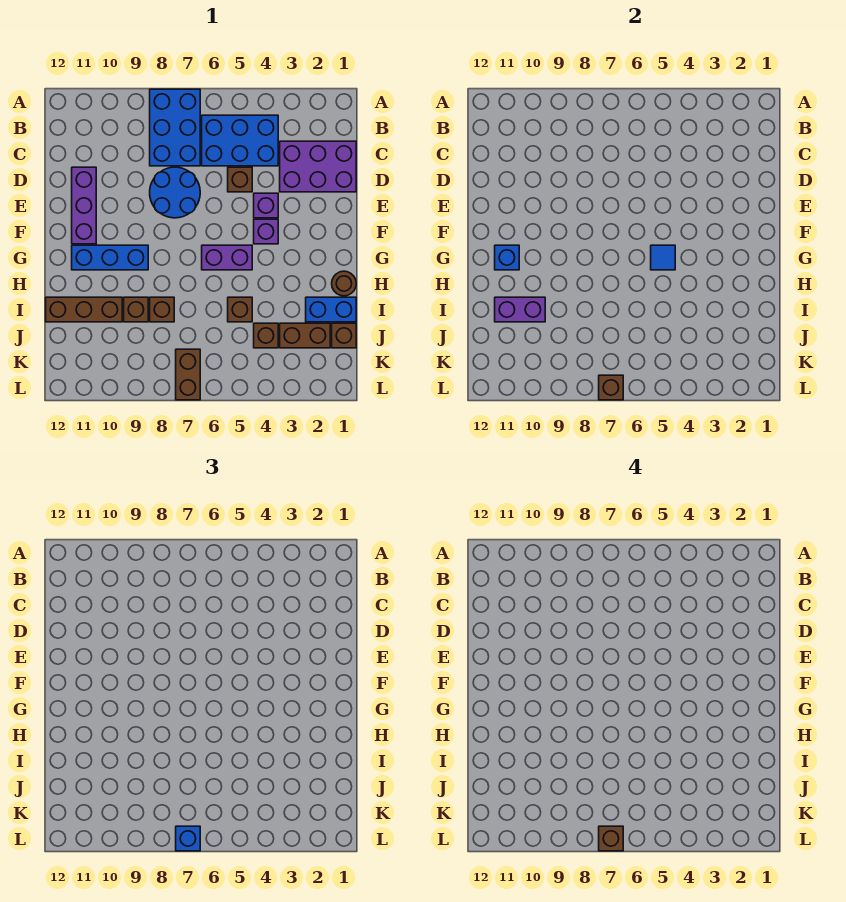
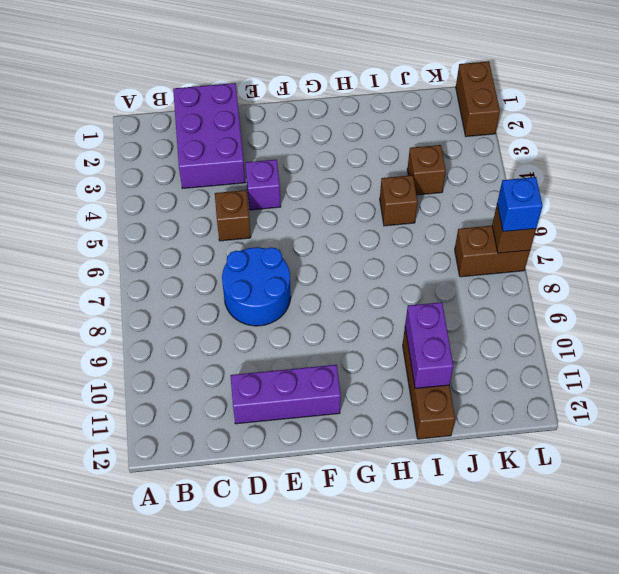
brown 1x2 brick [456,61,500,137] -> brown 1x2 brick moved to [280,323,330,348]
none -> blue 2x3 brick [150,89,200,166]
none -> blue 2x3 brick [202,115,278,166]
none -> purple 1x1 brick [254,219,278,244]

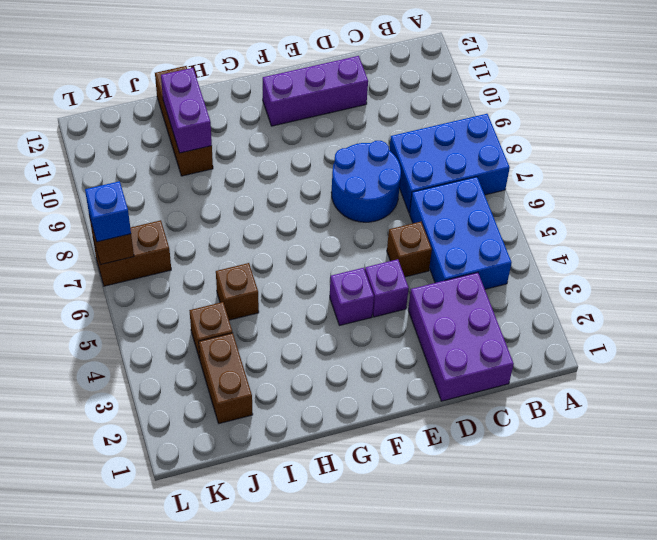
none -> purple 1x2 brick [202,245,252,270]
none -> blue 1x3 brick [72,245,148,270]
none -> brown 1x1 round brick [332,271,356,296]

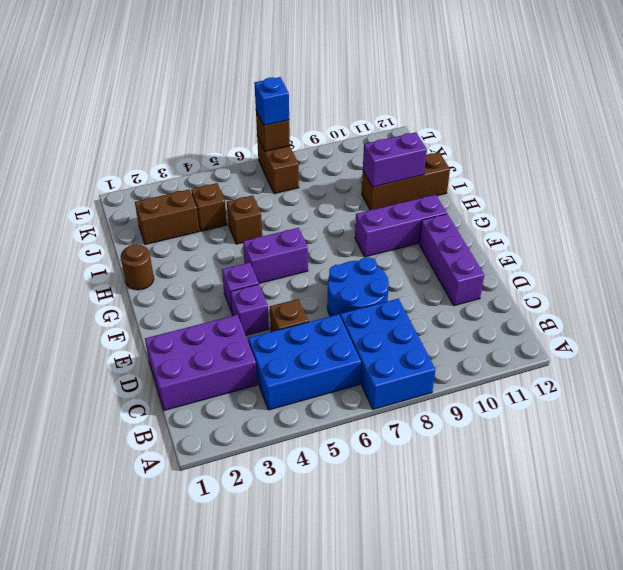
purple 1x3 brick [355,195,447,257] -> blue 1x3 brick [72,245,148,270]
none -> blue 1x2 brick [306,297,356,322]
none -> brown 1x1 brick [150,297,174,322]
none -> brown 1x1 brick [124,297,148,322]

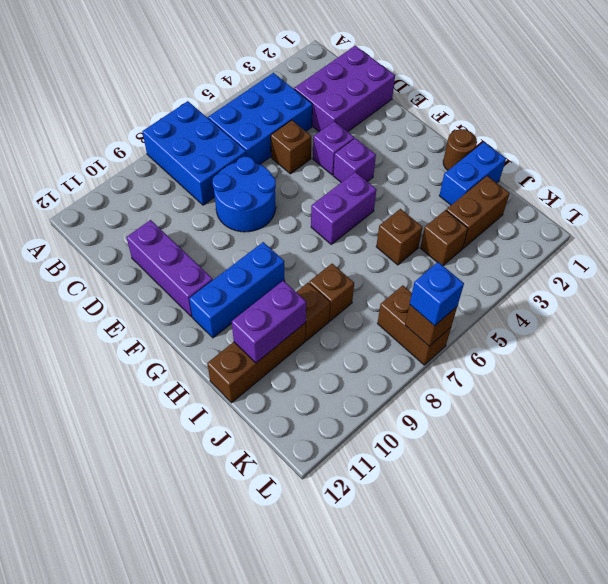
none -> brown 1x1 brick [332,323,356,348]
none -> blue 1x1 tile [651,245,675,270]
none -> blue 1x1 brick [495,245,519,270]

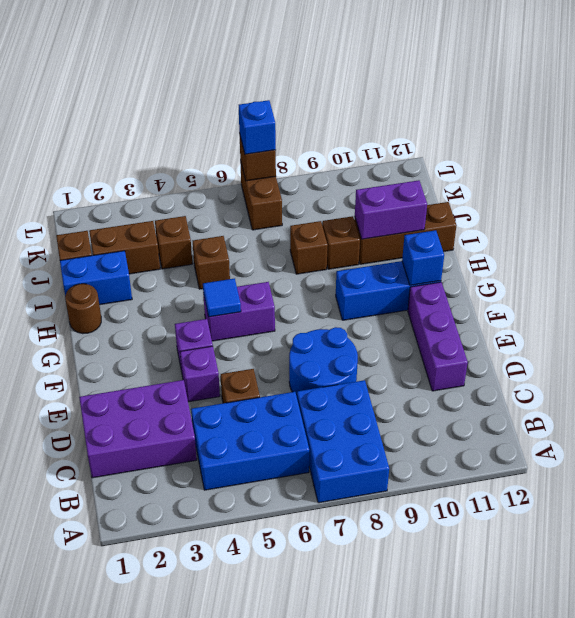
none -> brown 1x1 brick [599,826,623,851]

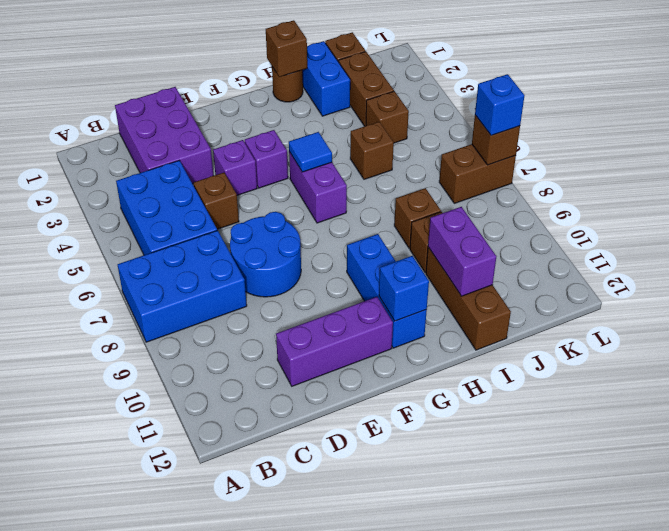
brown 1x1 brick [266,20,307,77] -> brown 1x1 brick moved to [599,826,623,851]

